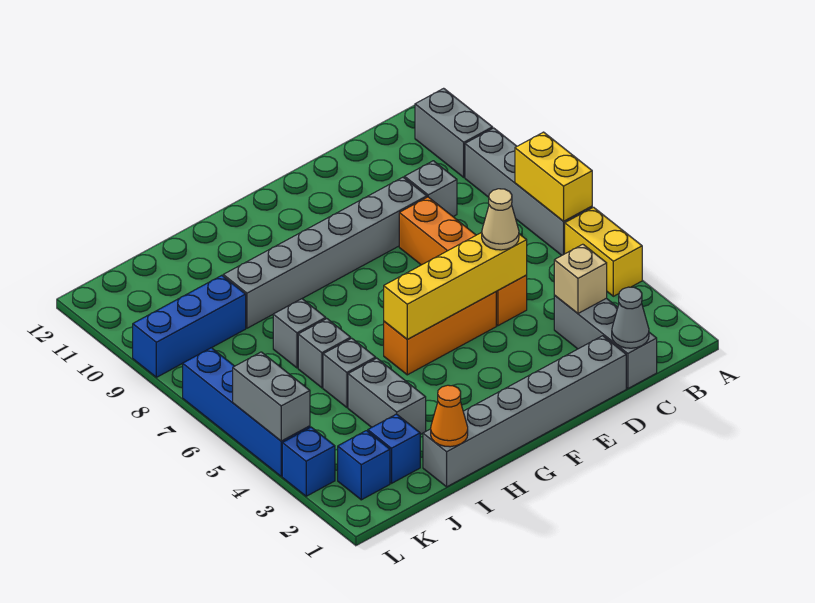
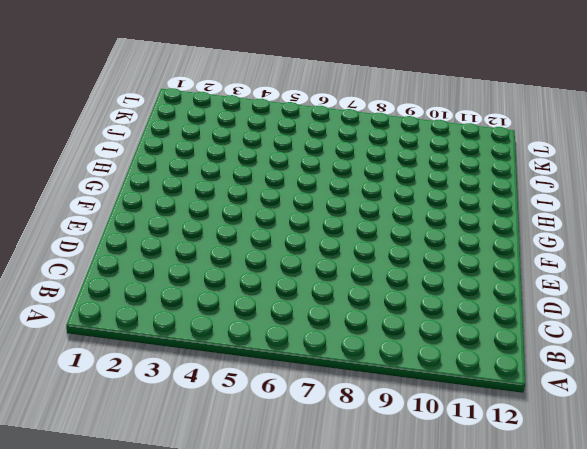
none -> yellow 1x2 brick [565,207,642,296]
none -> grey 1x4 brick [465,128,592,255]
none -> grey 1x2 brick [415,88,493,177]

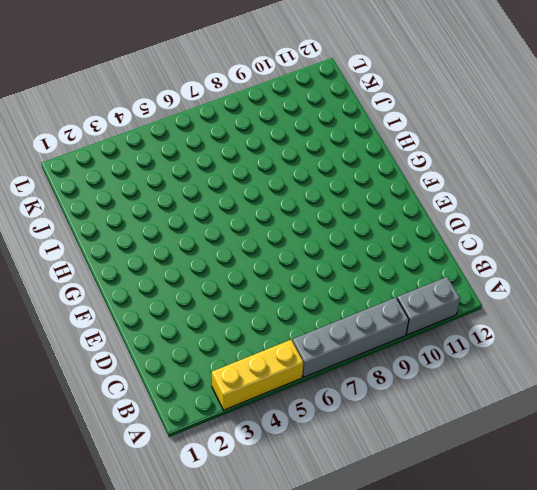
yellow 1x3 brick [212,340,303,410] -> yellow 1x2 brick [565,207,642,296]
none -> grey 1x3 brick [554,295,657,389]
none -> grey 1x1 brick [405,161,457,217]
none -> grey 1x6 brick [423,336,626,487]

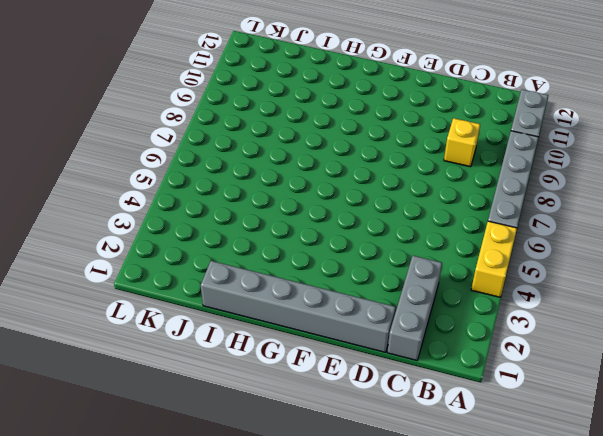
yellow 1x1 brick [444,118,480,167] -> grey 1x1 brick [405,161,457,217]
none -> orange 1x4 brick [399,197,527,326]
none -> grey 1x6 brick [223,177,427,328]
none -> orange 1x3 brick [384,292,496,375]

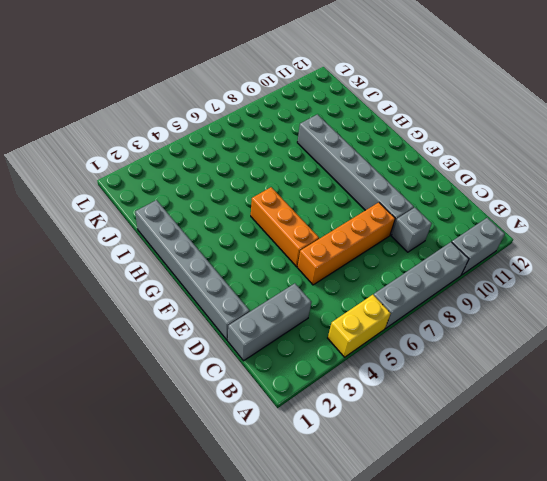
none -> grey 1x2 brick [348,358,426,435]
none -> grey 1x1 brick [323,338,376,407]
none -> grey 1x1 brick [298,319,351,388]

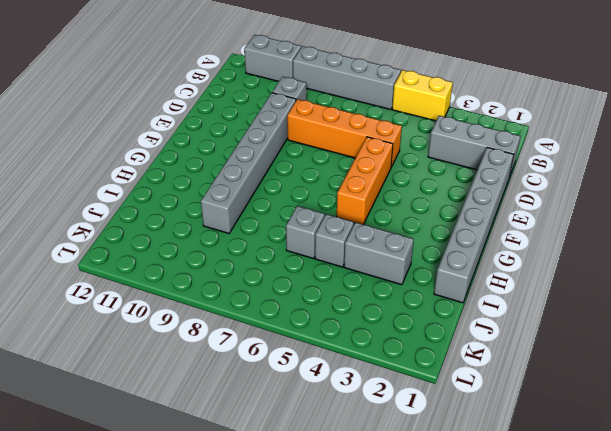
none -> grey 1x1 brick [273,299,326,368]
none -> blue 1x1 brick [368,414,420,483]
none -> blue 1x3 brick [133,275,246,377]

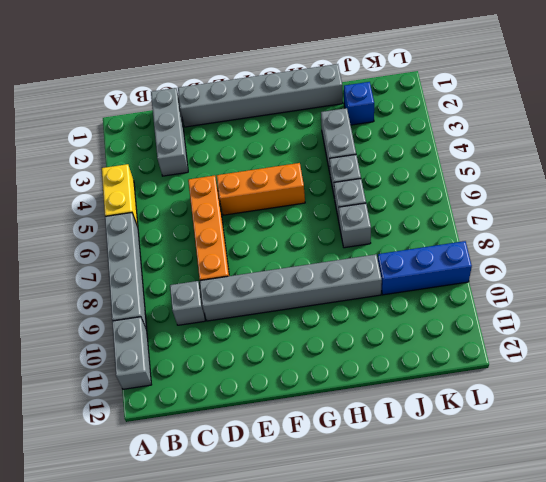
none -> blue 1x1 brick [338,431,390,500]
none -> blue 1x1 brick [282,427,335,496]
none -> blue 1x4 brick [183,348,310,476]

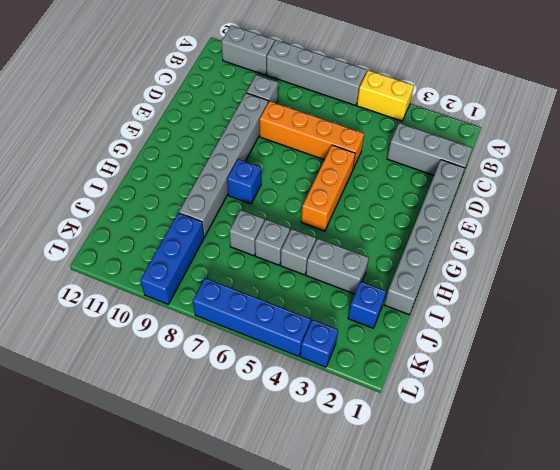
blue 1x1 brick [227,159,261,204] -> blue 1x1 brick moved to [338,431,390,500]
none -> yellow 1x2 brick [515,132,592,221]
none -> grey 1x1 cone [612,287,649,348]
none -> tan 1x1 brick [554,244,607,313]

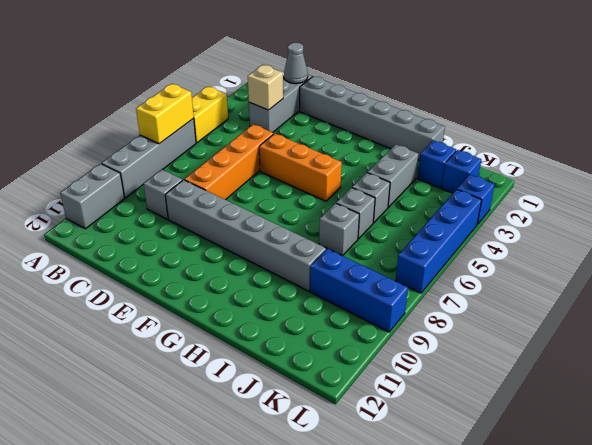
none -> yellow 1x4 brick [384,233,527,339]
none -> orange 1x1 cone [431,385,468,447]
none -> grey 1x2 brick [233,352,310,441]

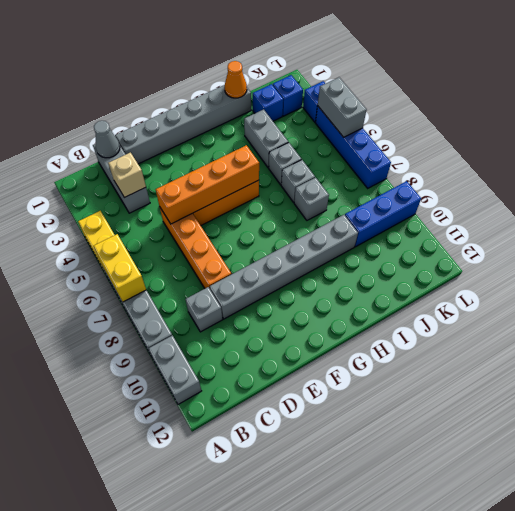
orange 1x4 brick [156,145,259,224] -> yellow 1x4 brick [384,233,527,339]
none -> tan 1x1 cone [482,189,519,250]

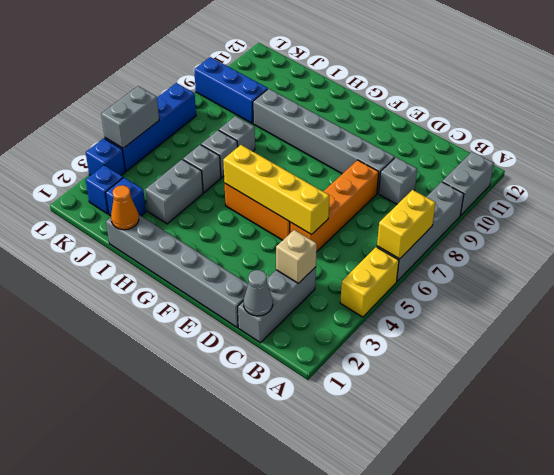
none -> tan 1x1 cone [482,189,519,250]

